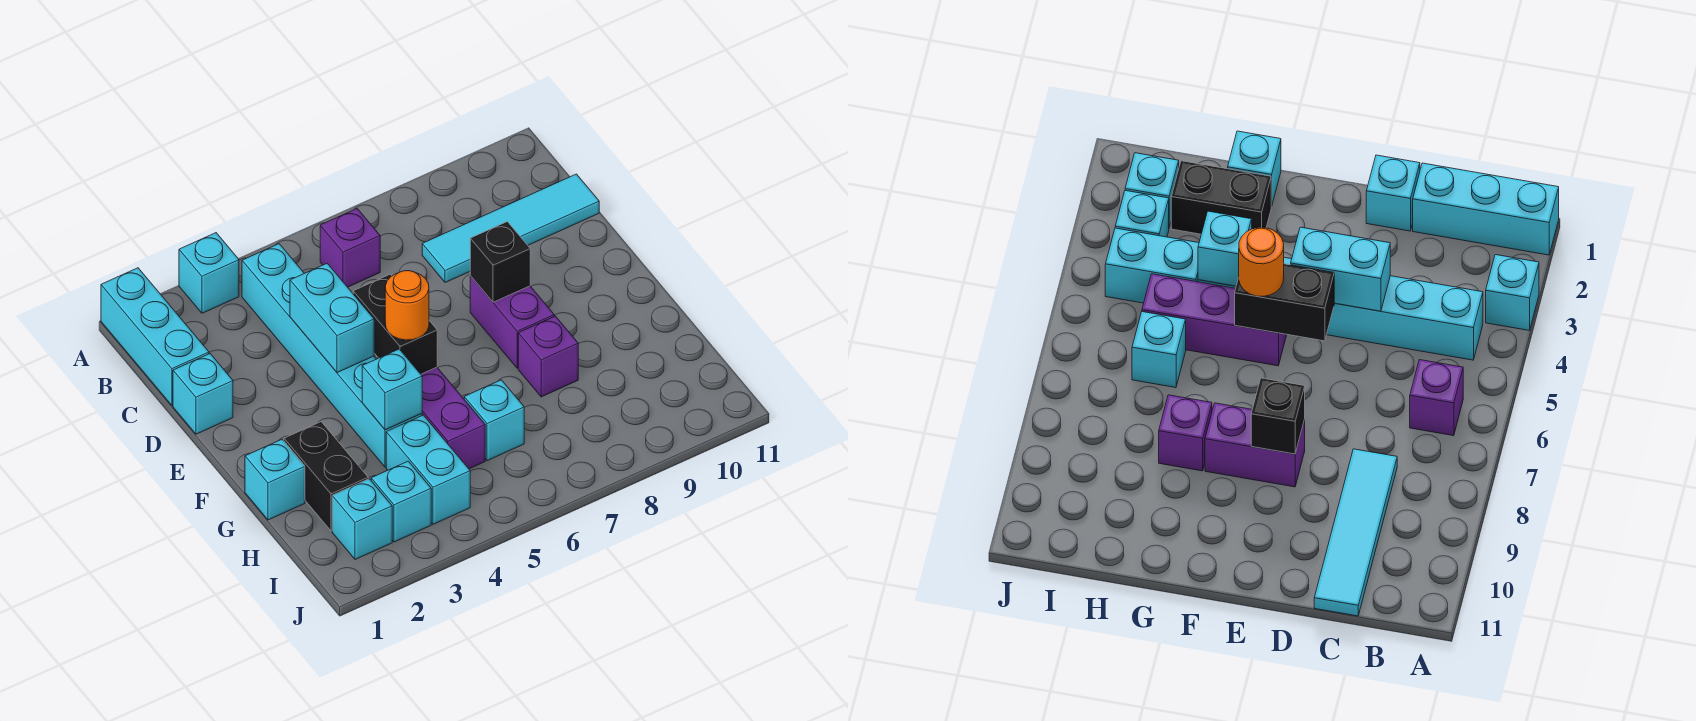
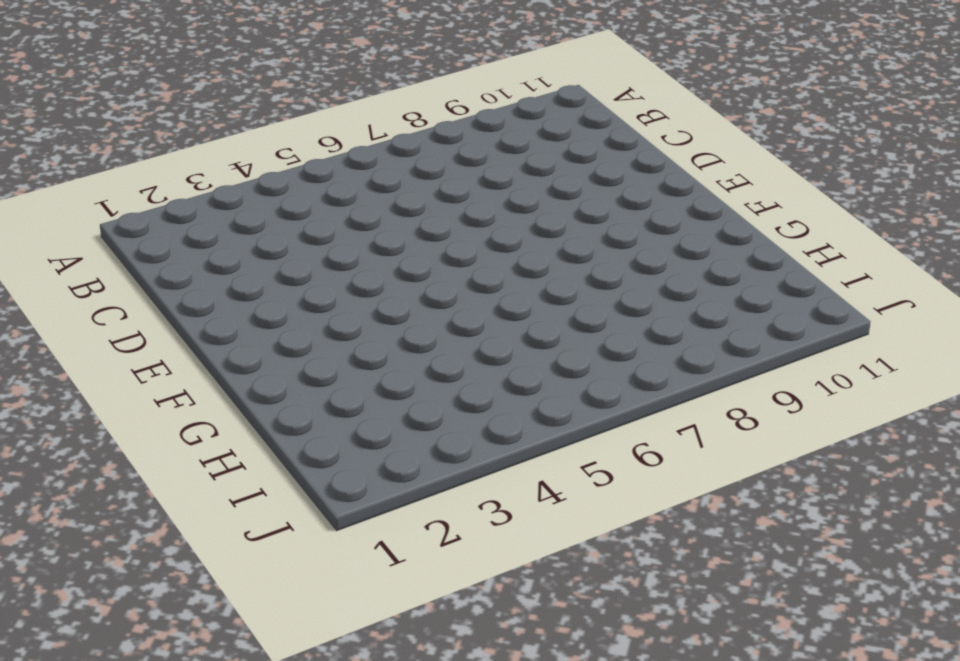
none -> cyan 1x3 brick [101,268,209,406]
none -> cyan 1x1 brick [179,233,239,313]
none -> cyan 1x6 brick [242,244,422,467]

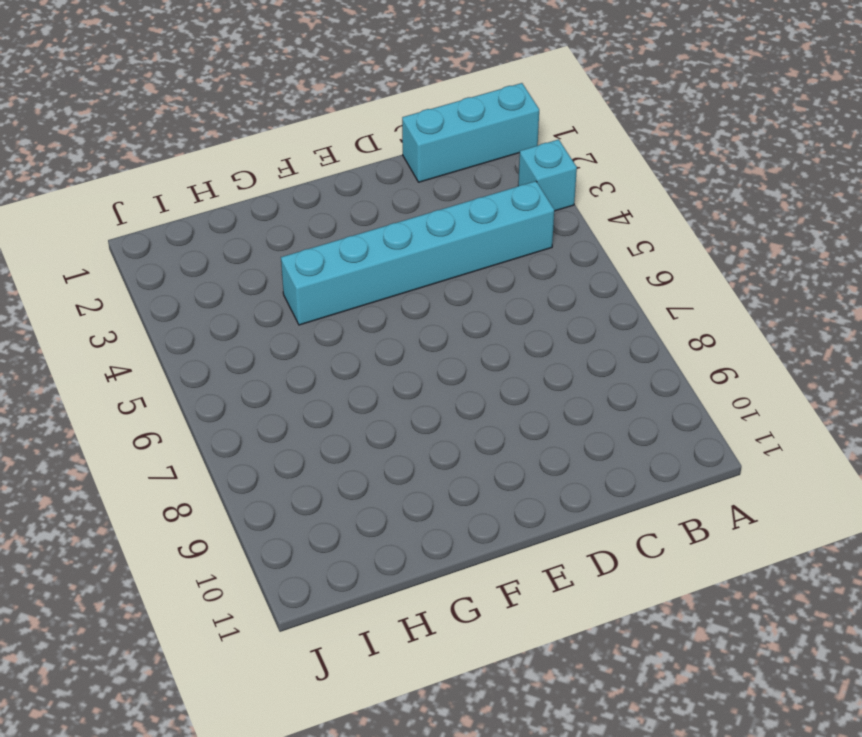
none -> purple 1x1 brick [320,209,380,287]
none -> cyan 1x4 tile [422,174,599,283]
none -> cyan 1x1 brick [173,354,233,434]

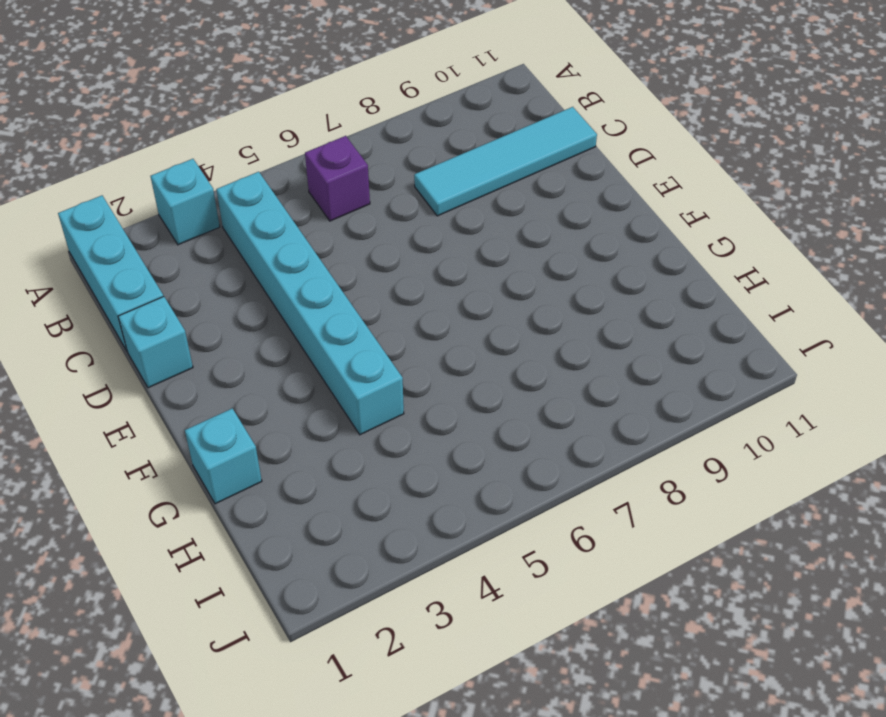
none -> purple 1x2 brick [470,276,554,368]
none -> purple 1x3 brick [377,357,485,469]
none -> black 1x2 brick [284,422,368,531]

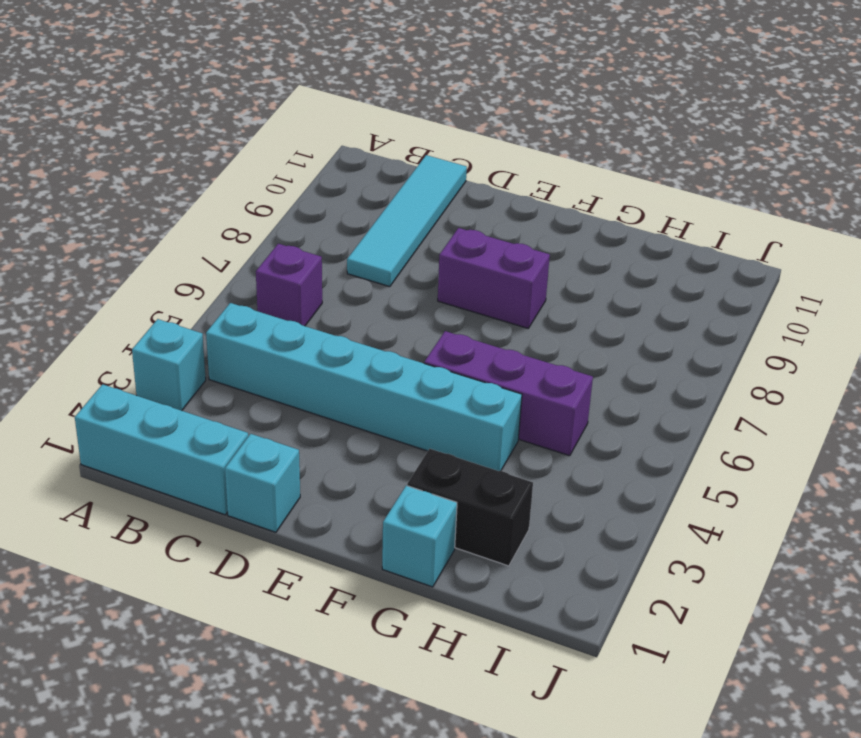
none -> purple 1x1 brick [518,316,578,397]
none -> cyan 1x2 brick [386,415,470,524]
none -> cyan 1x1 brick [464,380,524,461]

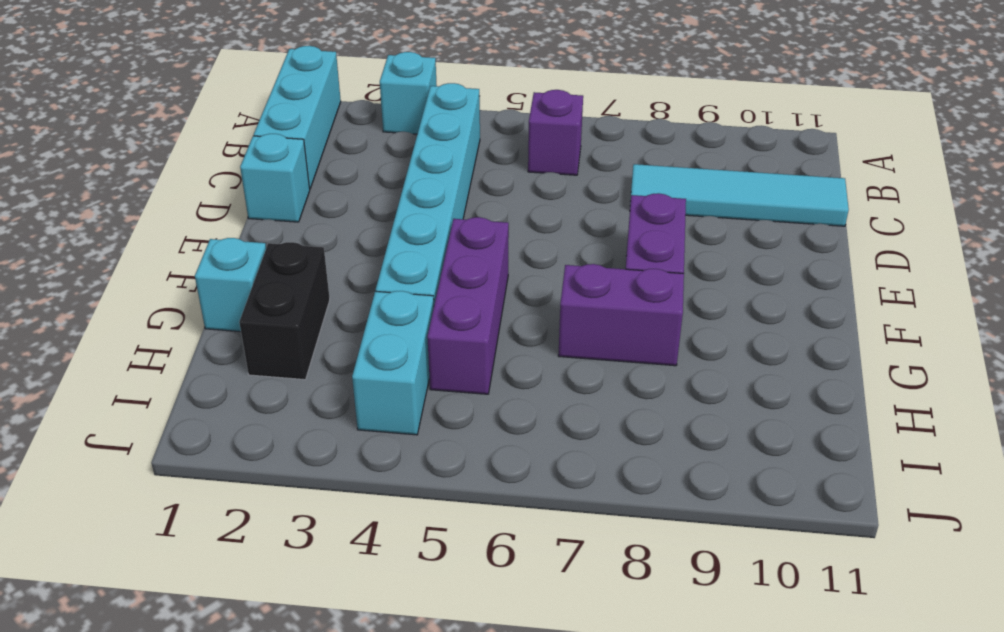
purple 1x2 brick [558,264,684,366] -> purple 1x1 brick [518,316,578,397]
none -> cyan 1x1 brick [464,380,524,461]
none -> cyan 1x1 brick [332,479,392,559]
none -> cyan 1x1 brick [371,461,431,542]

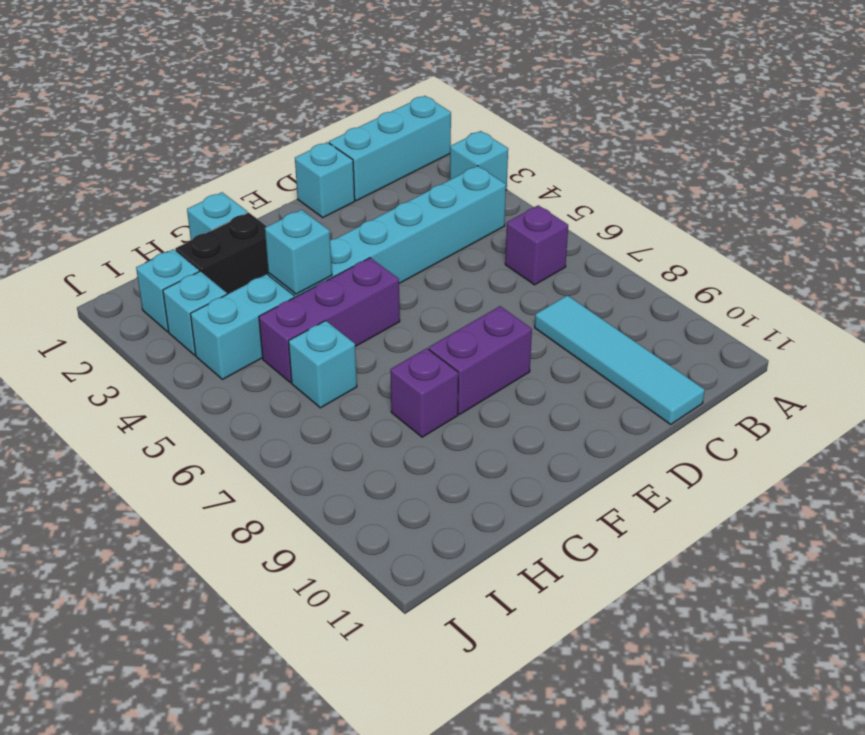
none -> cyan 1x2 brick [290,263,374,373]
none -> black 1x2 brick [353,274,437,374]
none -> black 1x1 brick [470,222,530,302]

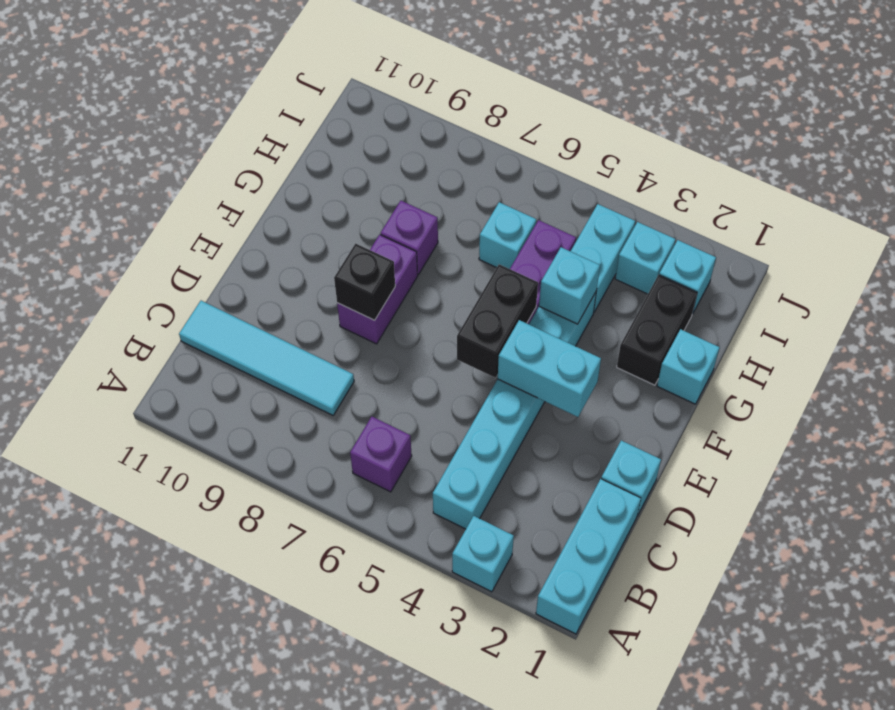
cyan 1x2 brick [498,320,601,417] -> cyan 1x2 brick turned to [290,263,374,373]
none -> orange 1x1 round brick [385,271,429,340]

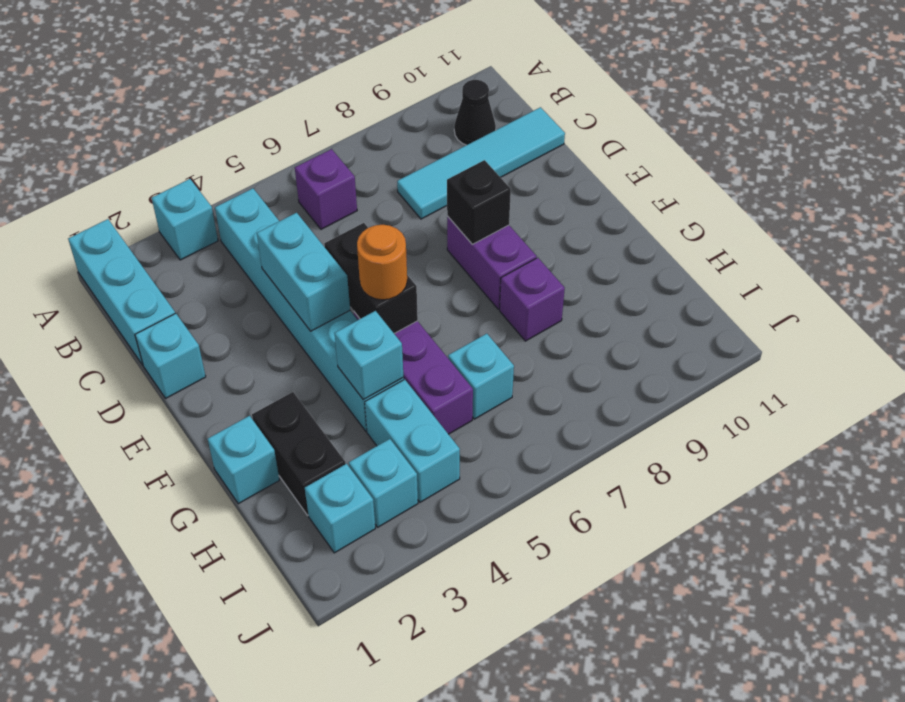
black 1x1 cone [454,80,496,145] -> none

